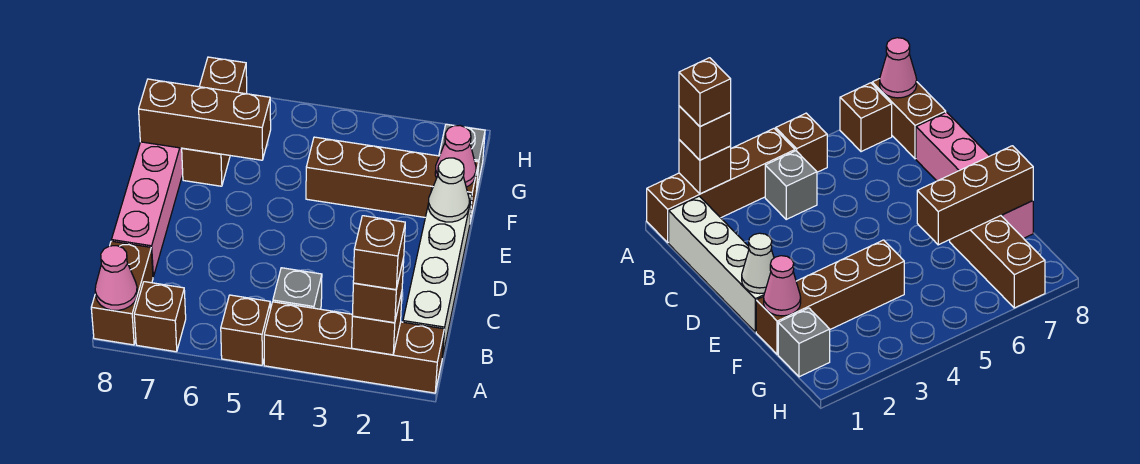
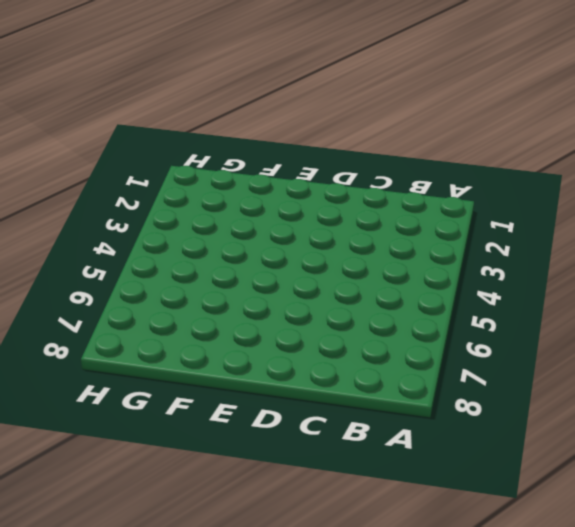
none -> brown 1x4 brick [264,302,444,393]
none -> brown 1x1 brick [221,295,270,365]
none -> brown 1x1 brick [134,282,186,352]

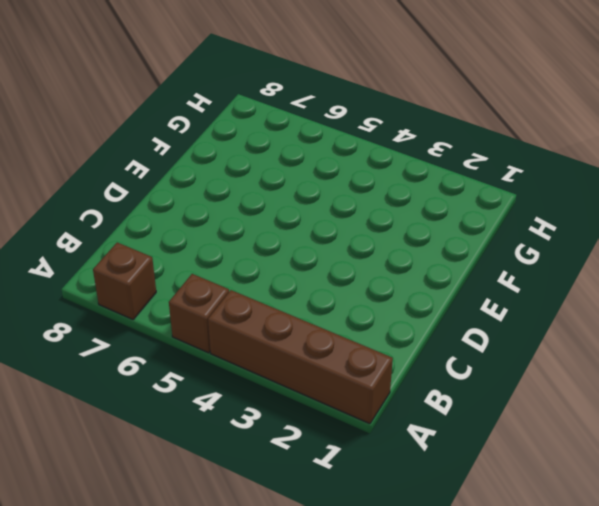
none -> brown 1x2 brick [91,241,153,345]
none -> white 1x4 brick [403,188,472,358]
none -> grey 1x1 brick [273,268,322,309]

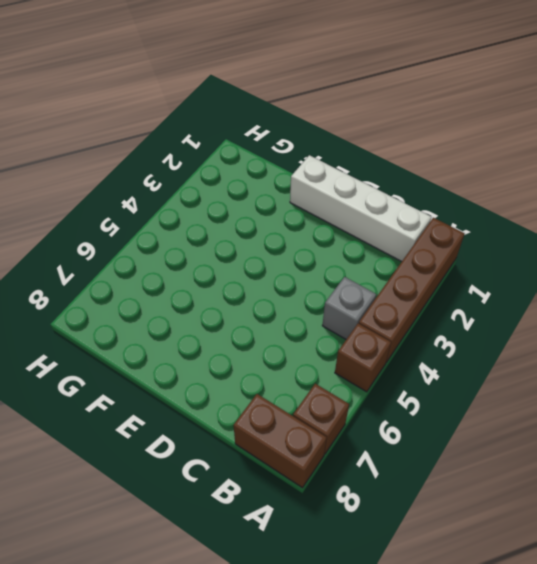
none -> pink 1x4 brick [112,142,183,277]
none -> brown 1x4 brick [306,137,479,221]
none -> brown 1x3 brick [182,57,247,186]

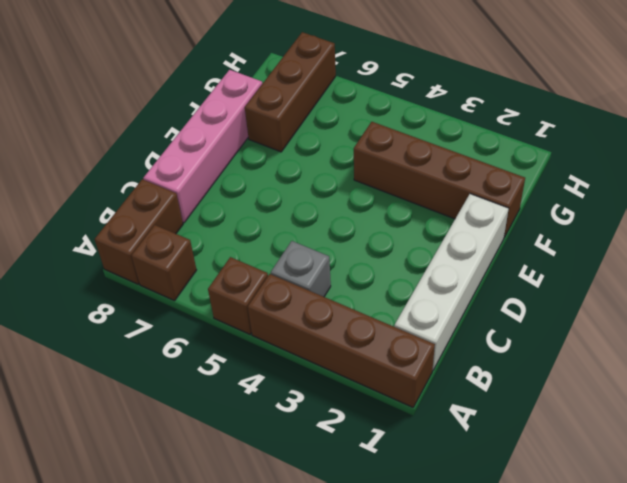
none -> grey 1x1 brick [439,124,485,192]
none -> brown 1x1 brick [352,292,402,355]
none -> pink 1x1 cone [95,246,137,310]

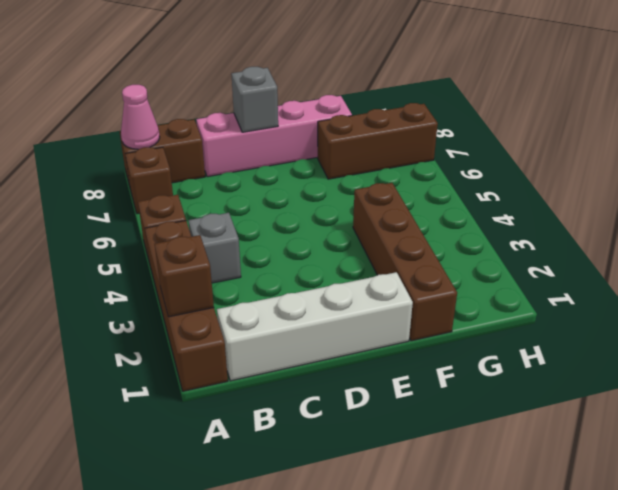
grey 1x1 brick [231,67,278,132] -> grey 1x1 brick moved to [439,124,485,192]
none -> white 1x1 cone [428,158,469,222]
none -> pink 1x1 cone [435,126,476,187]
none -> brown 1x3 brick [139,79,271,160]

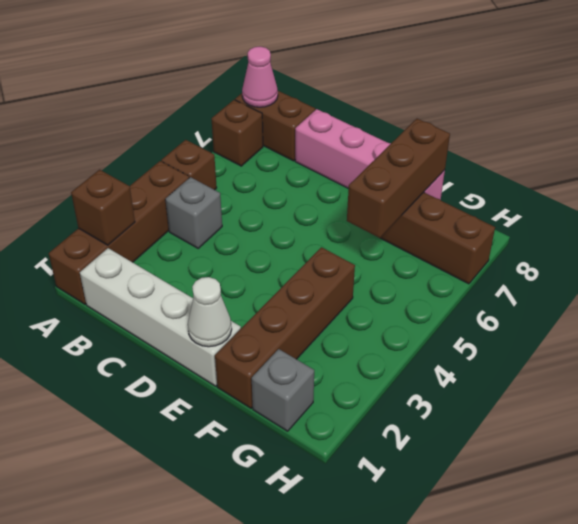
none -> pink 1x1 cone [435,126,476,187]
none -> brown 1x1 brick [352,258,404,323]
none -> brown 1x1 brick [353,216,405,290]

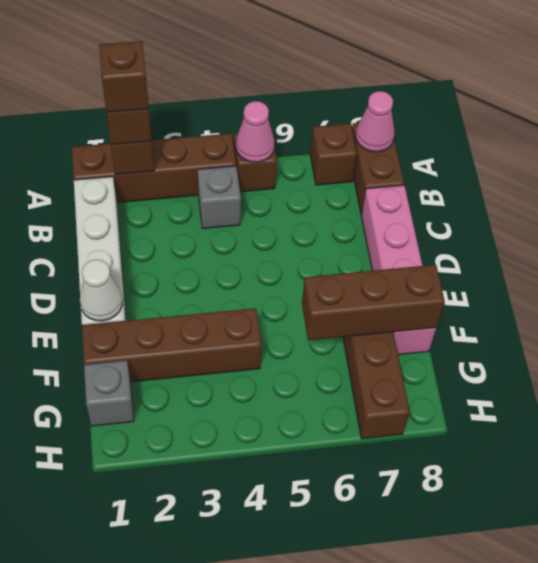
pink 1x1 cone [236,101,274,162] -> pink 1x1 cone moved to [435,126,476,187]

